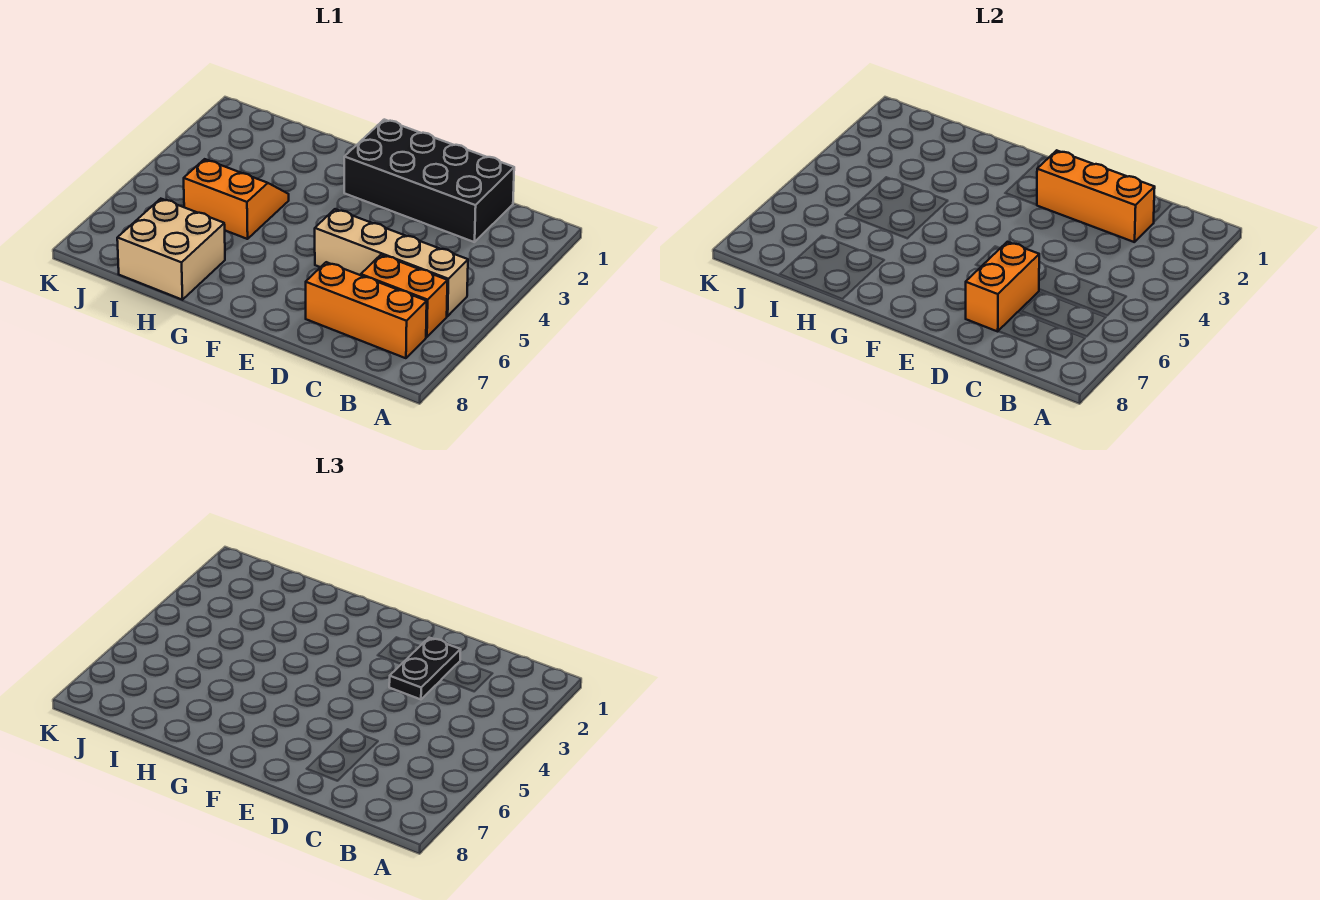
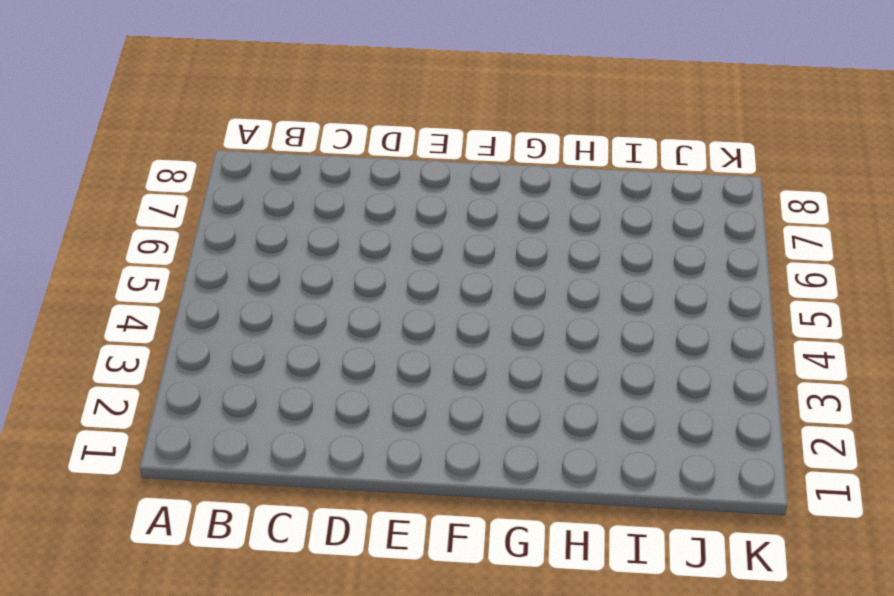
none -> tan 1x4 brick [315,209,468,316]
none -> orange 1x2 brick [361,255,447,337]

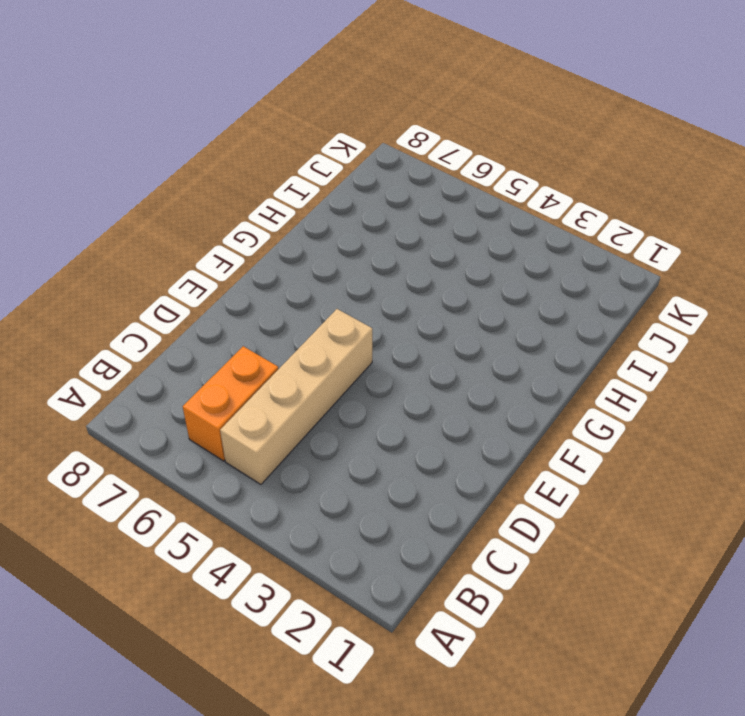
none -> orange 1x3 brick [306,262,427,358]
none -> black 2x4 brick [344,120,514,242]

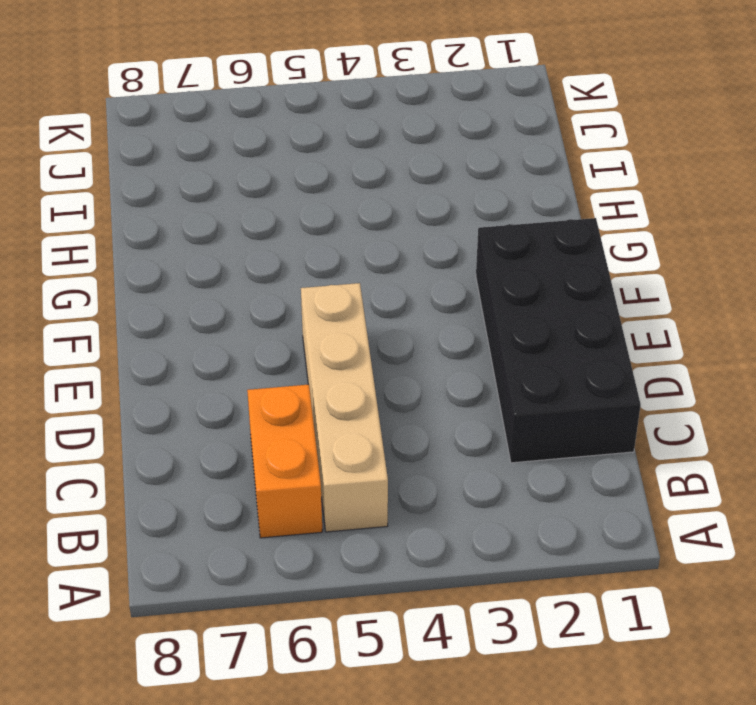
none -> orange 1x3 brick [306,262,427,358]
none -> orange 2x2 slope [184,159,289,239]

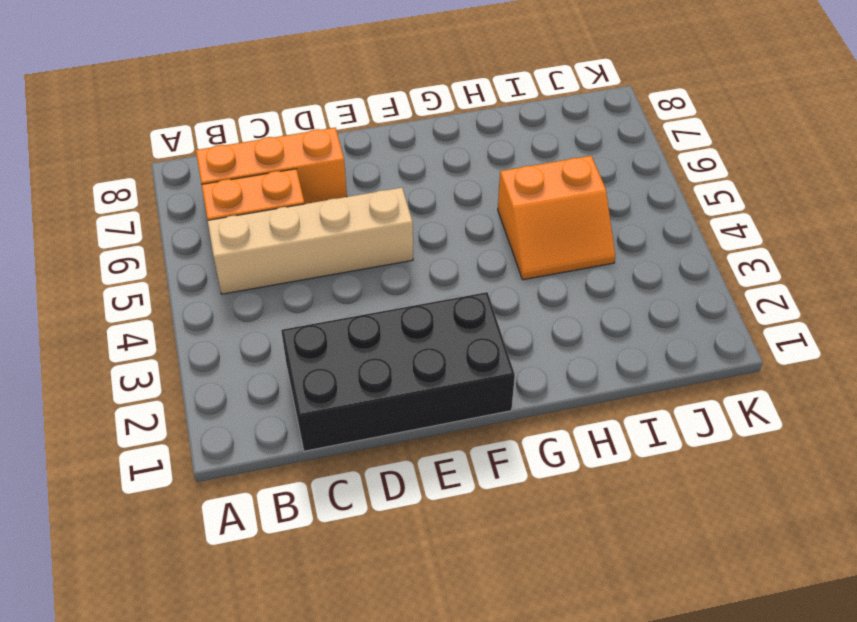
none -> tan 2x2 brick [117,199,225,300]
none -> orange 1x3 brick [1037,150,1155,242]

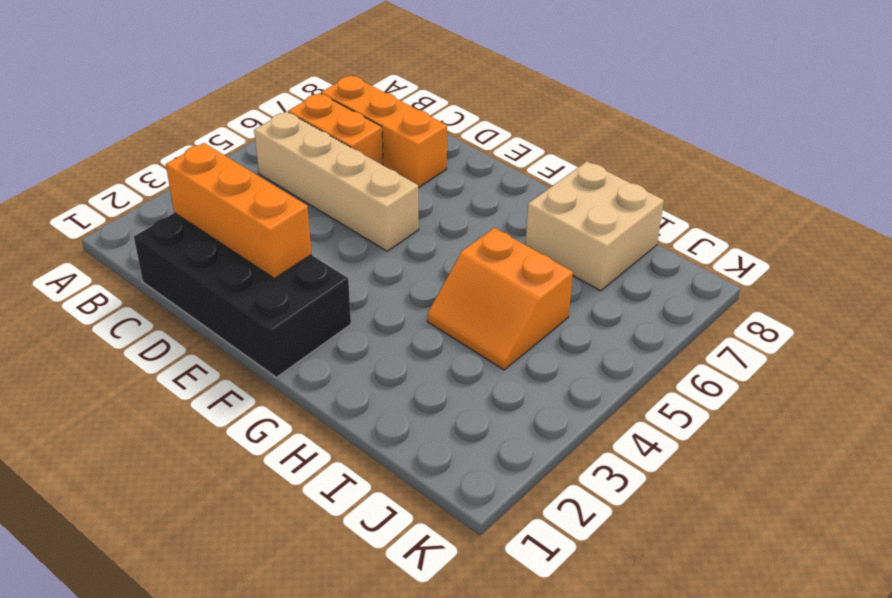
none -> orange 1x2 brick [966,242,1039,331]
none -> black 1x2 plate [389,638,461,699]

